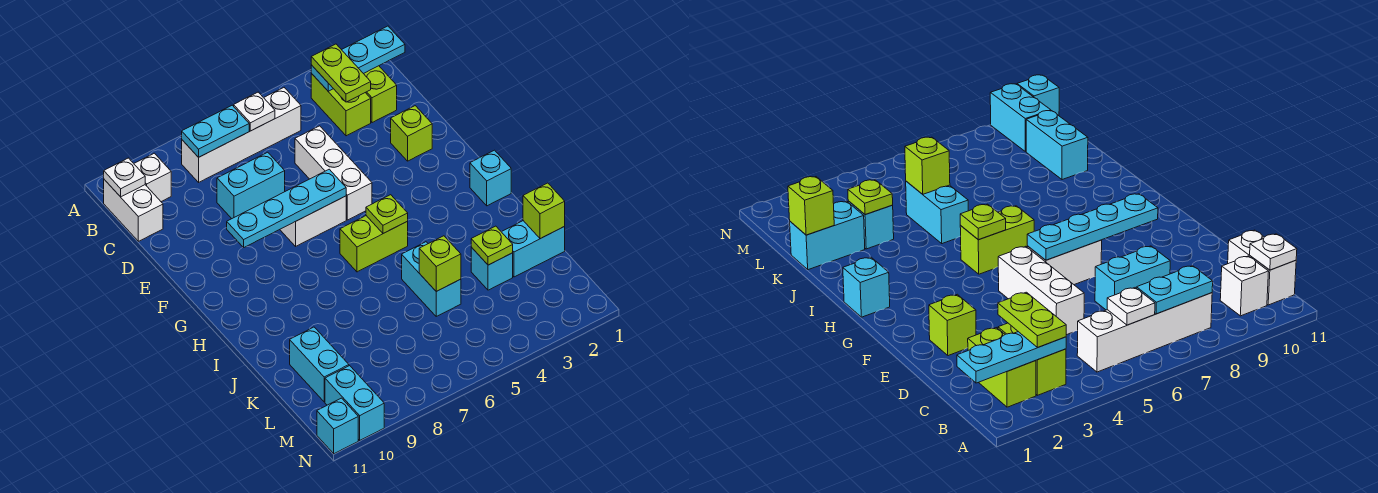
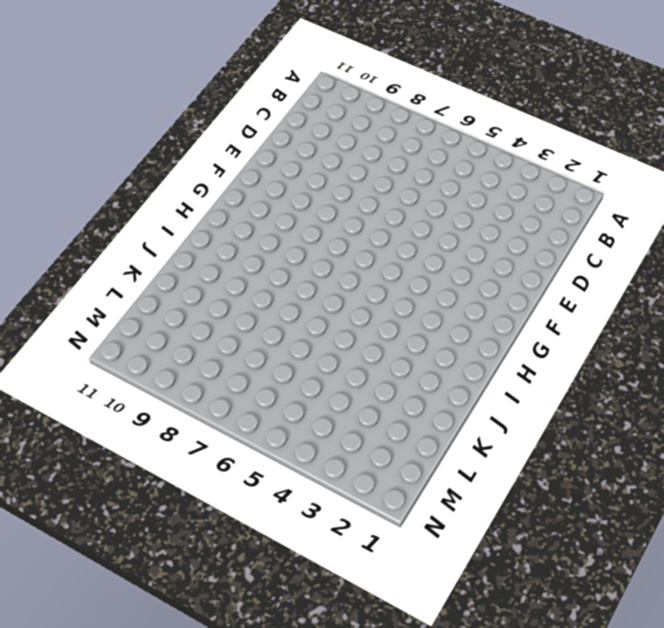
none -> lime 1x2 brick [364,66,397,123]
none -> lime 1x2 brick [311,73,371,136]
none -> white 1x4 brick [182,88,301,182]

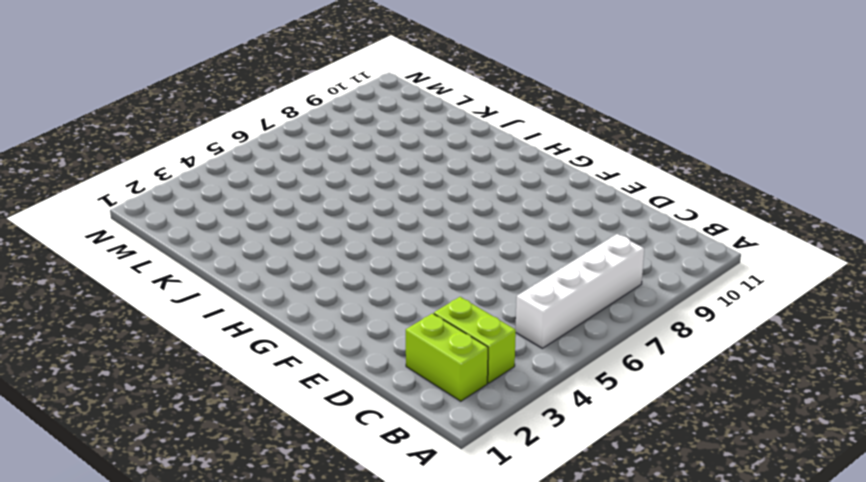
none -> white 1x1 brick [134,153,171,202]
none -> white 1x2 brick [104,180,163,241]
none -> white 1x3 brick [295,126,372,220]

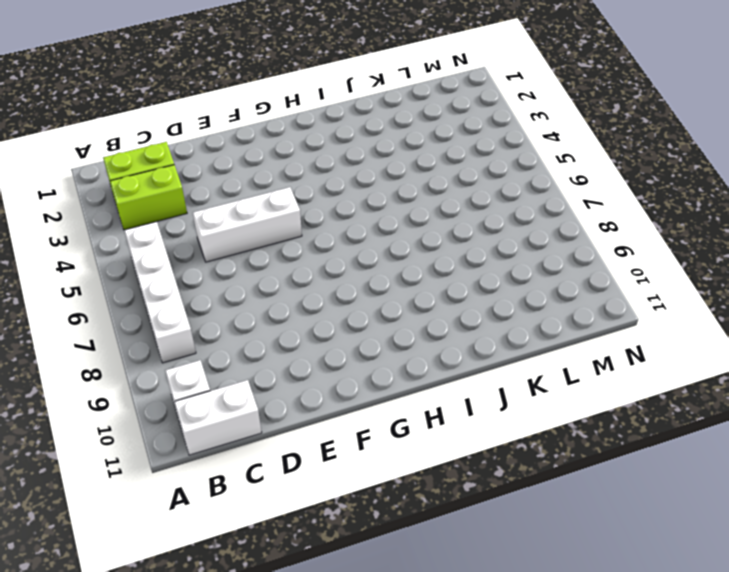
none -> cyan 1x2 brick [217,152,285,219]
none -> lime 1x1 brick [391,106,432,161]
none -> white 1x2 brick [280,196,346,246]

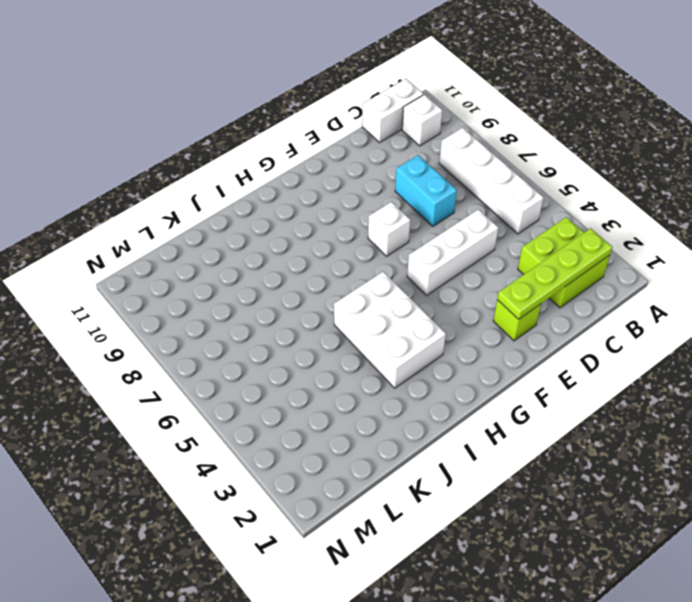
lime 1x4 plate [497,228,612,319] -> cyan 1x3 plate [311,26,405,91]
white 1x1 brick [368,202,410,256] -> white 1x2 brick [280,196,346,246]
white 2x3 brick [334,272,446,388] -> lime 1x2 brick [340,216,408,272]
none -> cyan 1x1 brick [470,150,511,206]
none -> cyan 1x2 brick [402,242,461,316]
none -> cyan 1x2 brick [501,221,565,277]

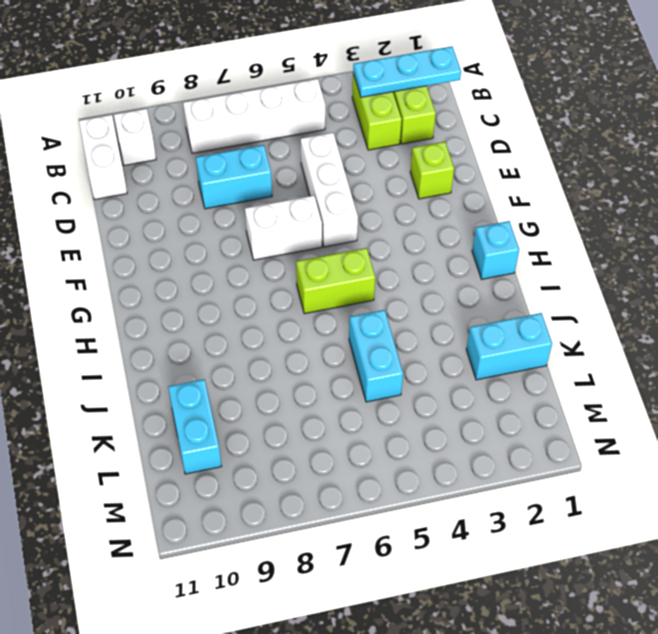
none -> cyan 1x1 brick [471,247,513,290]
none -> cyan 1x2 brick [325,366,384,440]
none -> cyan 1x1 brick [317,398,358,454]

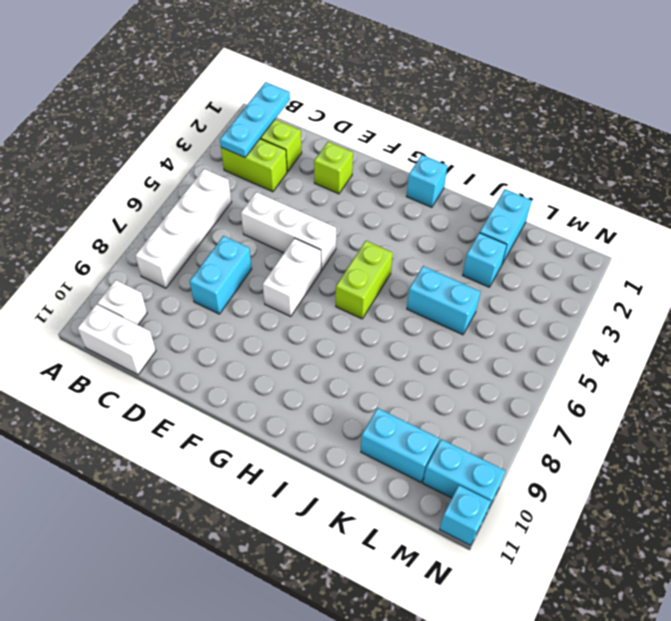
none -> white 1x1 plate [234,92,275,131]
none -> cyan 1x2 plate [182,105,249,157]
none -> white 1x1 plate [104,158,145,197]

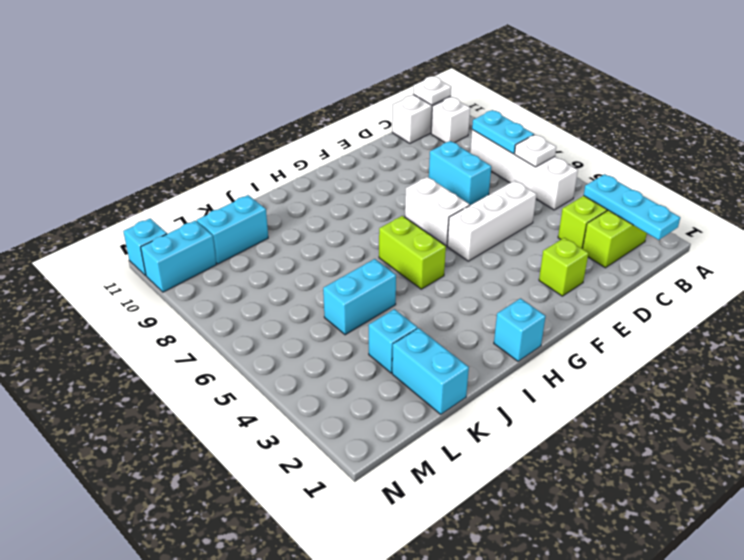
none -> cyan 1x4 plate [227,169,346,247]
none -> lime 1x1 plate [366,195,408,233]
none -> lime 1x1 brick [523,183,565,239]

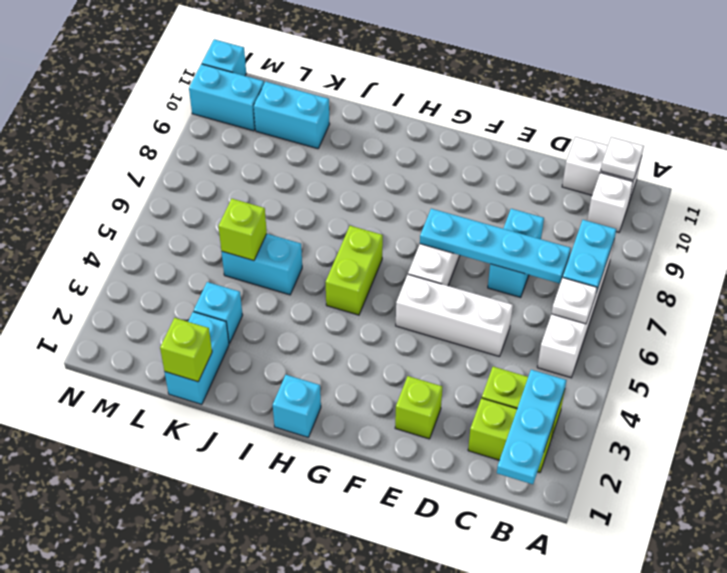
cyan 1x4 plate [420,209,571,284] -> cyan 1x4 plate turned to [227,169,346,247]
none -> lime 1x1 plate [366,195,408,233]
none -> lime 1x1 plate [471,226,513,265]
none -> lime 1x2 plate [311,44,371,102]

